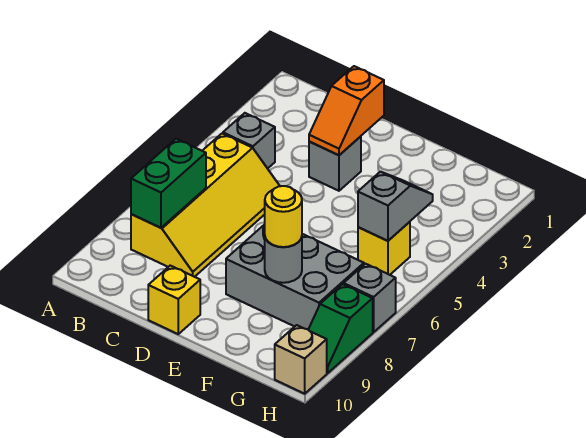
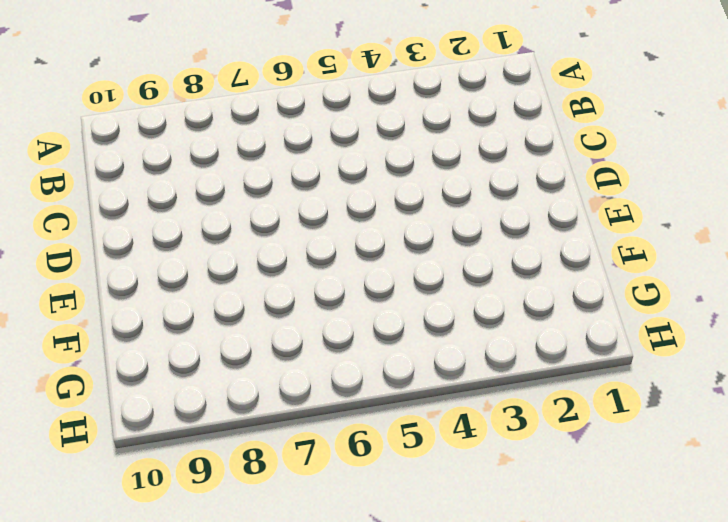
none -> grey 1x1 brick [223,113,275,169]
none -> yellow 2x4 slope [131,134,280,277]
none -> grey 1x1 brick [309,136,361,191]

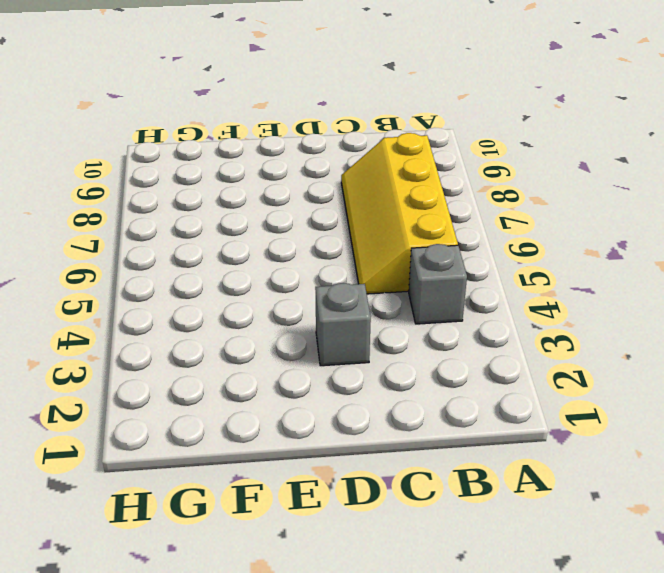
none -> yellow 1x1 brick [148,266,200,334]
none -> grey 2x3 brick [226,224,364,329]
none -> yellow 1x1 brick [358,222,410,275]

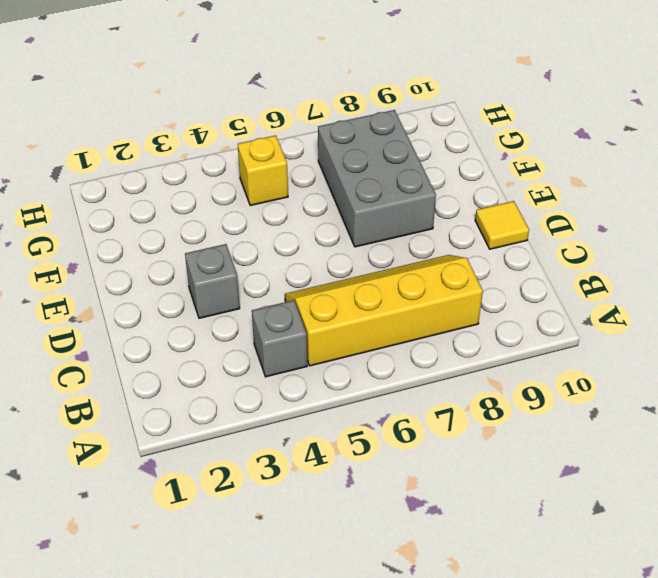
yellow 1x1 tile [475,201,529,249] -> yellow 1x1 brick [148,266,200,334]
none -> grey 1x1 brick [344,264,396,332]
none -> green 1x2 slope [308,284,373,373]
none -> tan 1x1 brick [275,325,327,394]

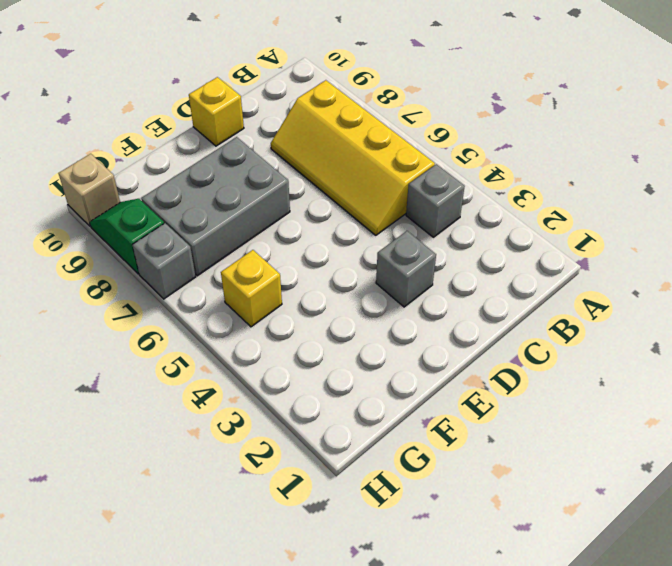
none -> green 1x2 brick [131,139,206,228]
none -> orange 1x2 slope [309,66,384,155]
none -> grey 1x1 round brick [265,237,302,283]

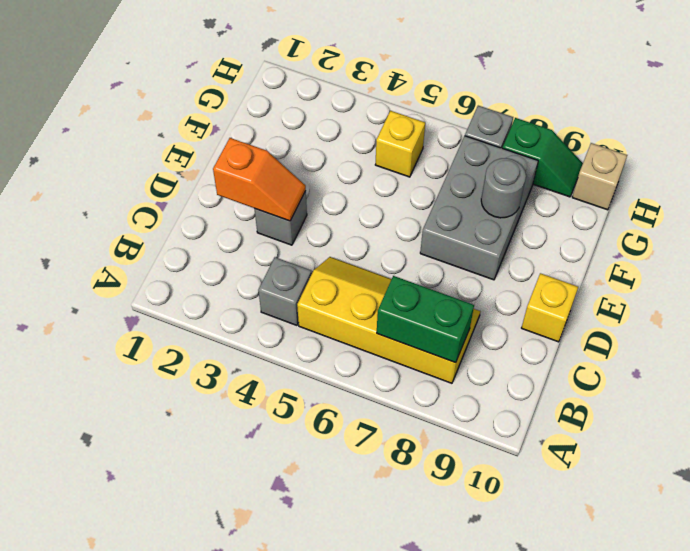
none -> grey 1x2 slope [358,172,433,241]
none -> yellow 1x1 round brick [265,186,302,247]

